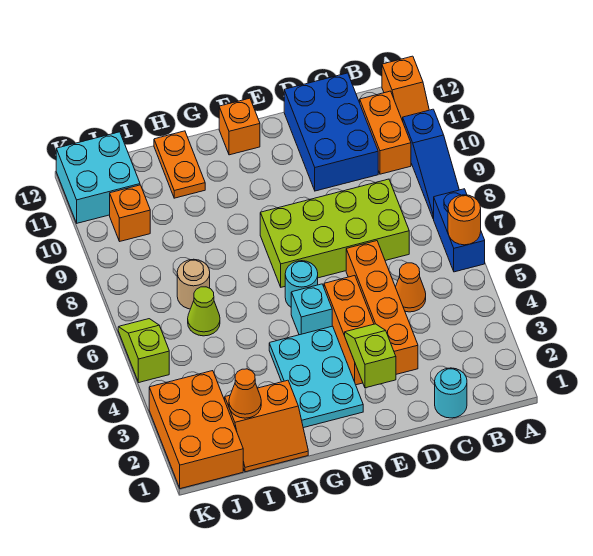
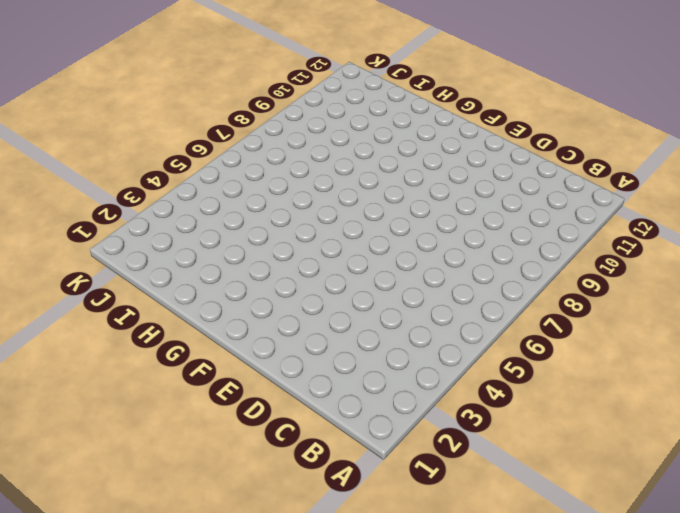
none -> blue 1x2 brick [434,189,485,272]
none -> blue 1x3 slope [403,109,459,219]
none -> orange 1x2 slope [382,56,429,121]

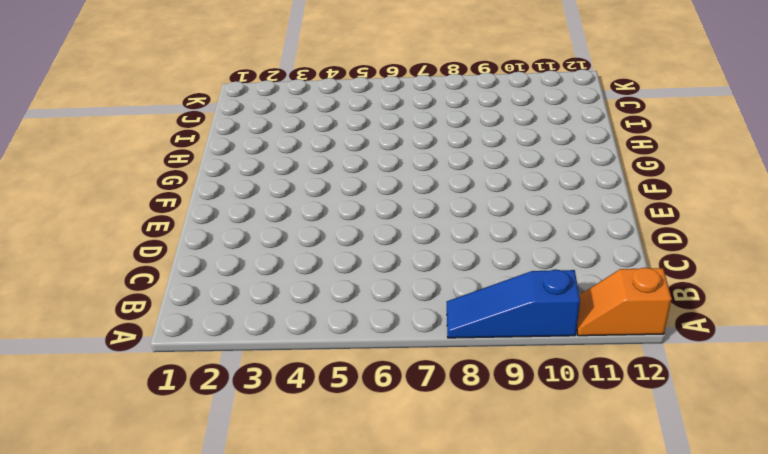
none -> blue 1x2 brick [434,189,485,272]
none -> orange 1x2 brick [360,91,411,174]
none -> cyan 1x1 round brick [435,368,467,418]

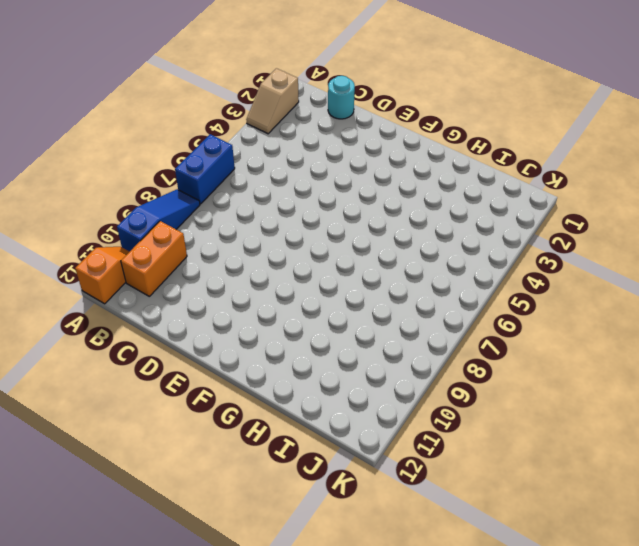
tan 1x2 slope [246,68,299,134] -> none
none -> orange 1x1 cone [396,263,426,312]
none -> lime 2x4 brick [260,179,409,287]
none -> blue 2x3 brick [284,73,378,191]

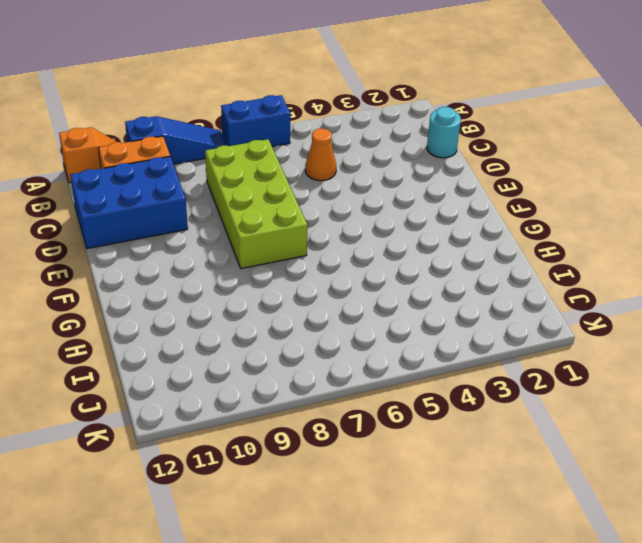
none -> orange 1x4 brick [346,241,418,374]
none -> orange 1x3 brick [324,276,374,385]
none -> cyan 2x3 plate [269,326,363,428]

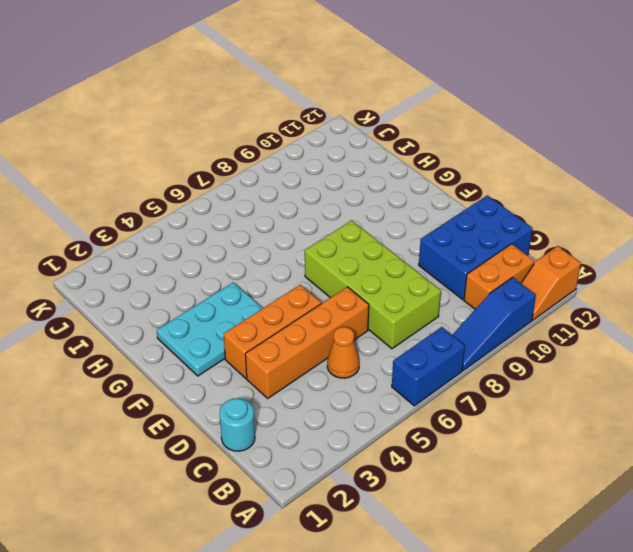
none -> cyan 1x1 brick [291,284,332,335]
none -> cyan 1x1 round brick [285,261,318,307]
none -> orange 1x1 brick [219,98,260,155]

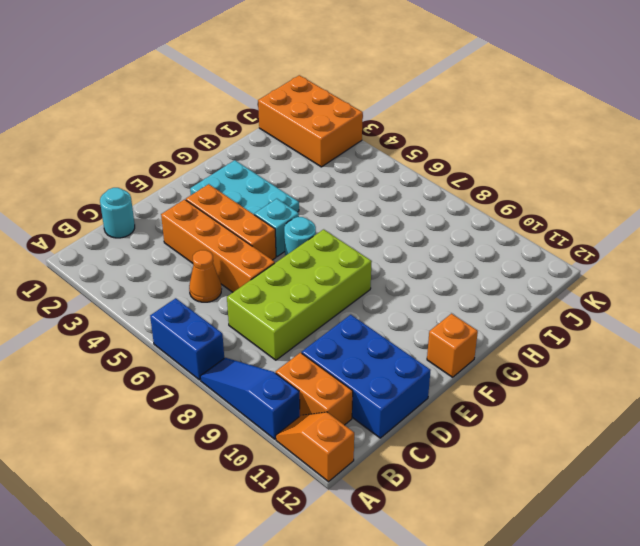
none -> orange 2x2 slope [225,380,308,472]
none -> orange 1x2 plate [154,131,205,198]
none -> lime 1x1 cone [188,287,220,336]

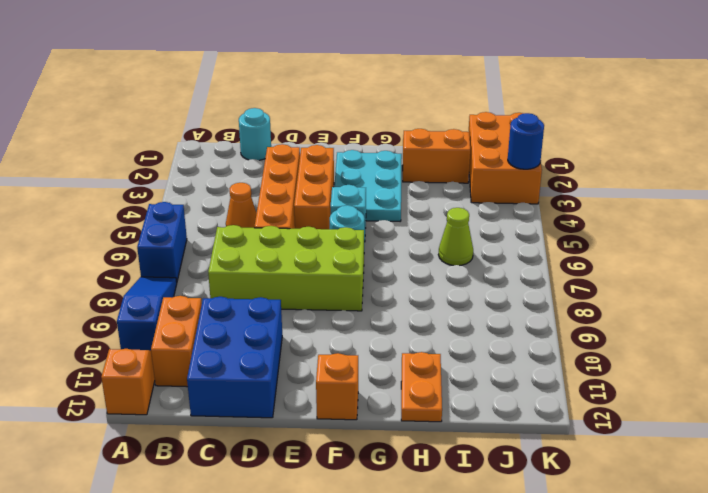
blue 1x1 round brick [508,113,544,169] -> none
none -> tan 1x1 round brick [177,259,210,309]
none -> orange 1x1 brick [110,185,150,241]
none -> cyan 2x2 brick [56,132,140,223]

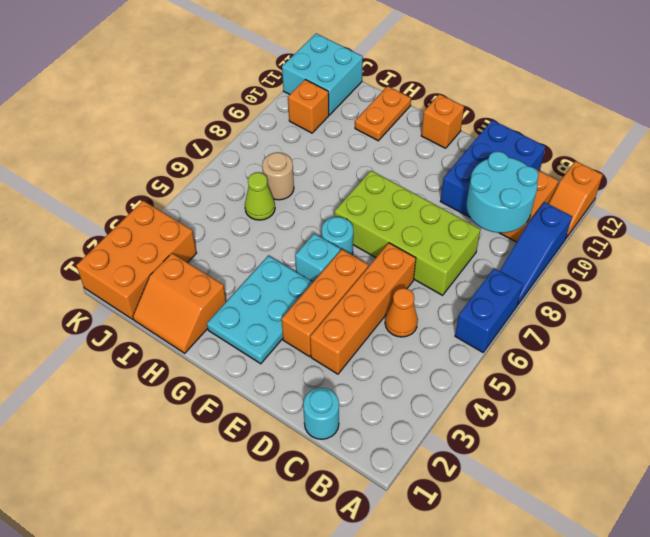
cyan 2x2 round brick [467,151,539,233] -> none
none -> lime 1x2 slope [118,319,169,382]
none -> orange 1x1 round brick [448,195,481,245]
none -> lime 1x2 slope [345,324,396,388]

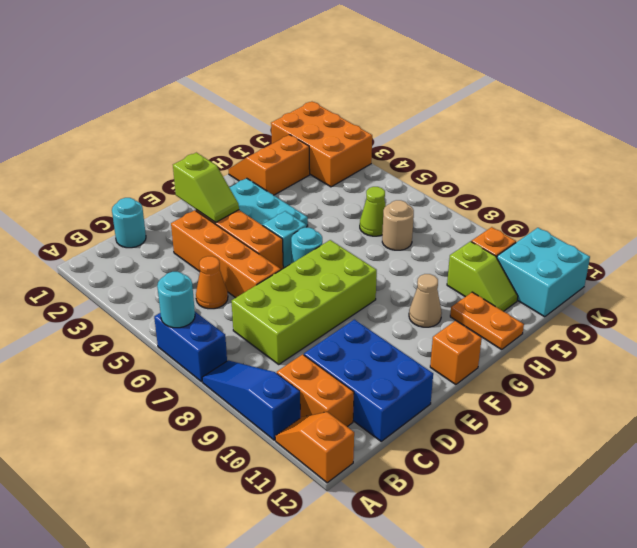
cyan 1x1 round brick [157,272,195,328] -> orange 1x1 round brick [448,195,481,245]
tan 1x1 cone [409,274,442,327] -> none
lime 1x2 slope [447,241,518,311] -> lime 1x2 slope moved to [118,319,169,382]
none -> orange 1x1 cone [229,369,261,418]

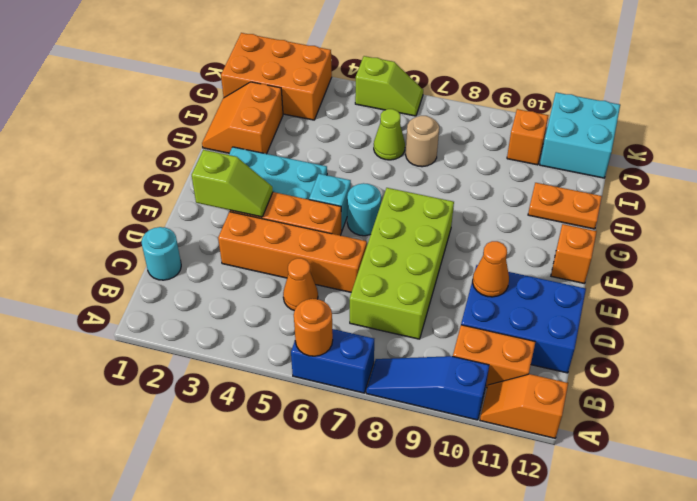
orange 1x1 cone [473,241,509,297] -> orange 1x1 cone moved to [229,369,261,418]

